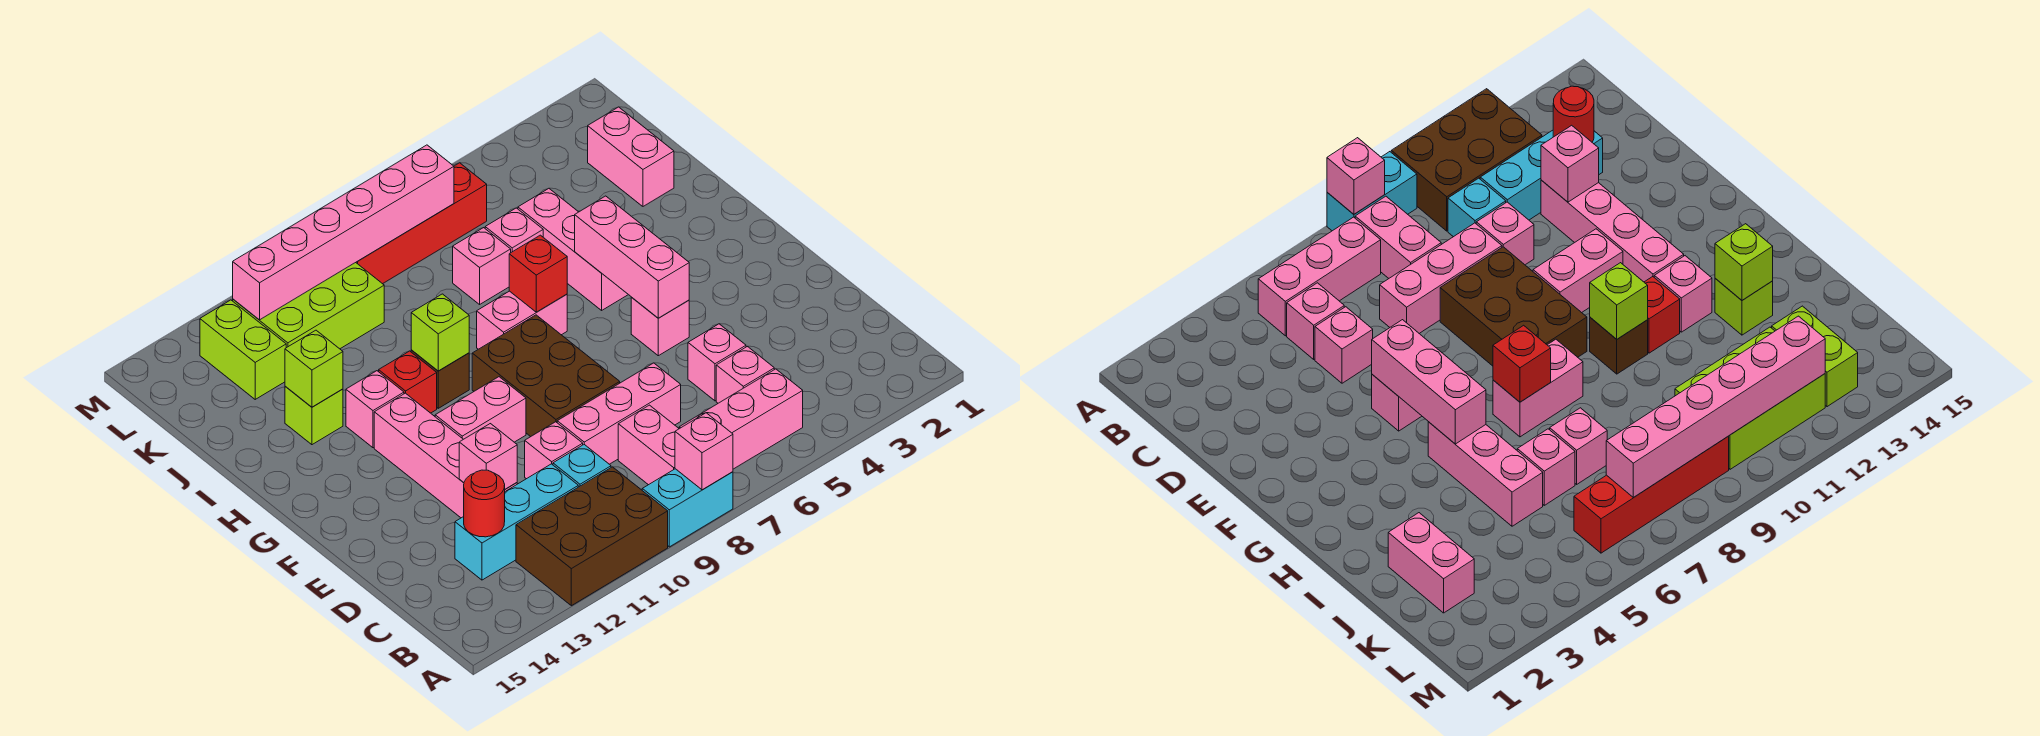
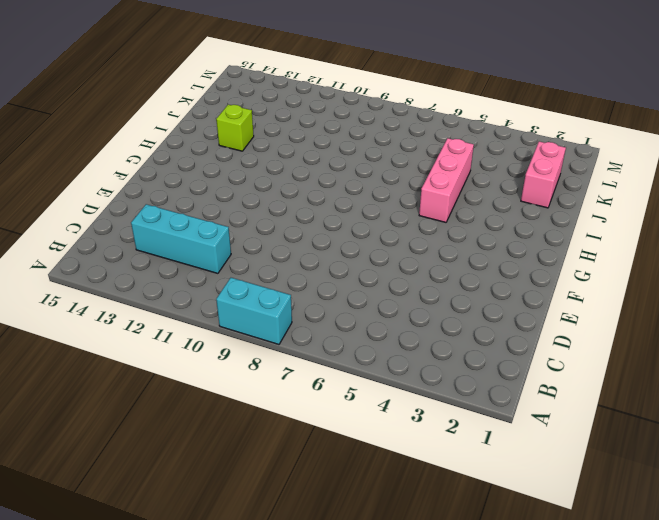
none -> brown 2x3 brick [516,467,668,606]
none -> pink 1x3 brick [679,369,803,469]
none -> pink 1x2 brick [618,405,679,485]
none -> pink 1x1 brick [716,346,774,403]

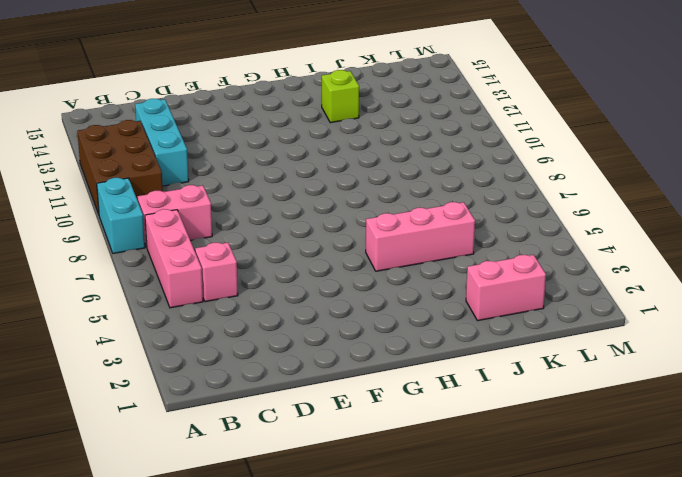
none -> cyan 1x1 brick [553,445,611,487]
none -> pink 1x1 brick [688,324,746,401]
none -> pink 1x3 brick [557,363,681,464]
none -> pink 1x1 brick [525,422,583,479]

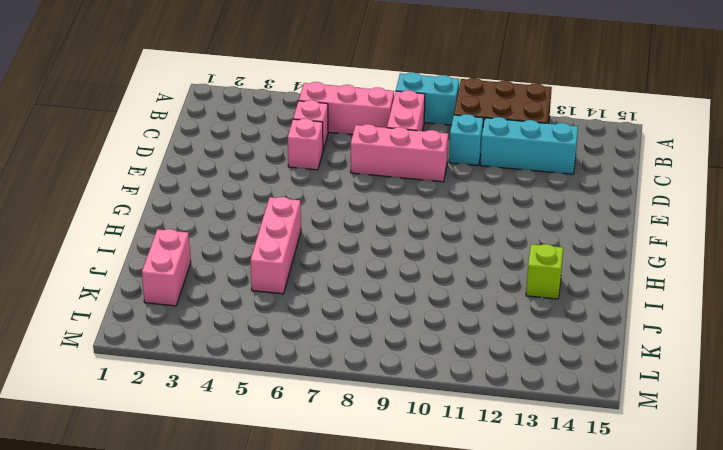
none -> pink 1x1 brick [525,422,583,479]
none -> pink 1x4 brick [374,393,517,518]
none -> brown 2x3 brick [472,315,620,437]
none -> pink 1x1 brick [631,297,689,356]

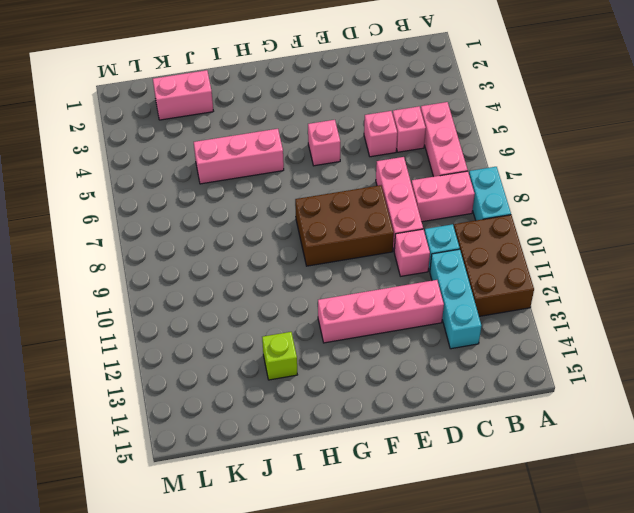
none -> pink 1x2 brick [435,377,526,442]
none -> pink 1x2 brick [477,291,567,349]
none -> brown 1x1 brick [411,350,469,408]
none -> red 1x1 brick [379,351,437,413]

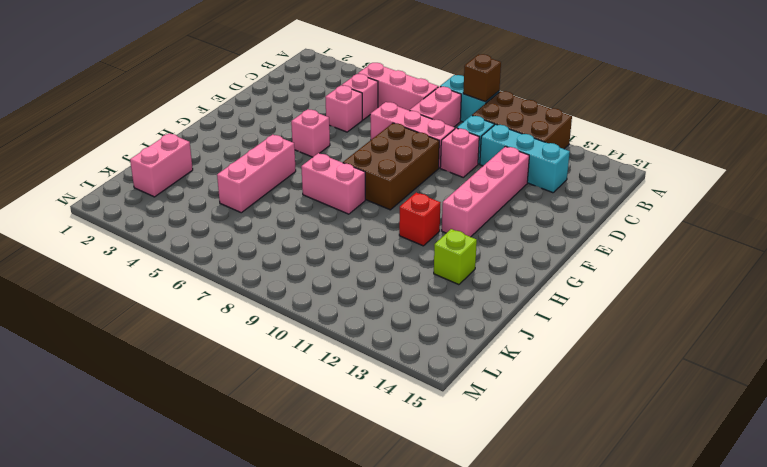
brown 1x1 brick [463,54,501,102] -> brown 1x1 brick moved to [411,350,469,408]
none -> pink 1x2 brick [435,377,526,442]
none -> pink 1x1 brick [346,371,404,448]
none -> pink 1x1 brick [485,208,543,252]
none -> pink 1x1 brick [453,228,511,304]

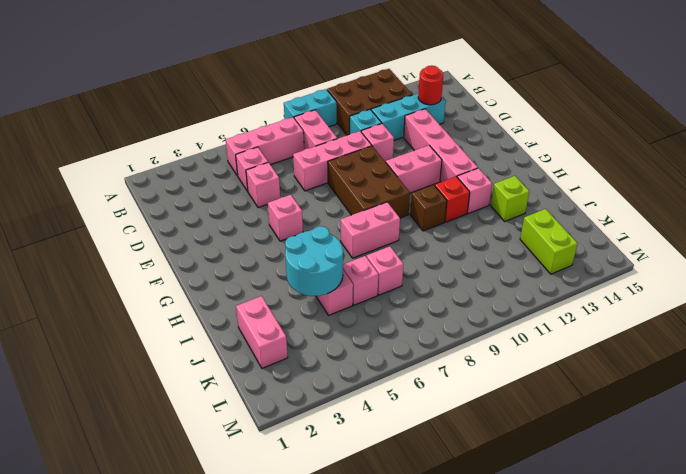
cyan 2x2 round brick [285,226,343,296] -> none
none -> lime 2x3 brick [233,263,384,349]
none -> red 1x4 brick [356,163,487,284]
none -> pink 1x1 brick [675,413,733,490]
none -> pink 1x1 brick [459,424,517,489]

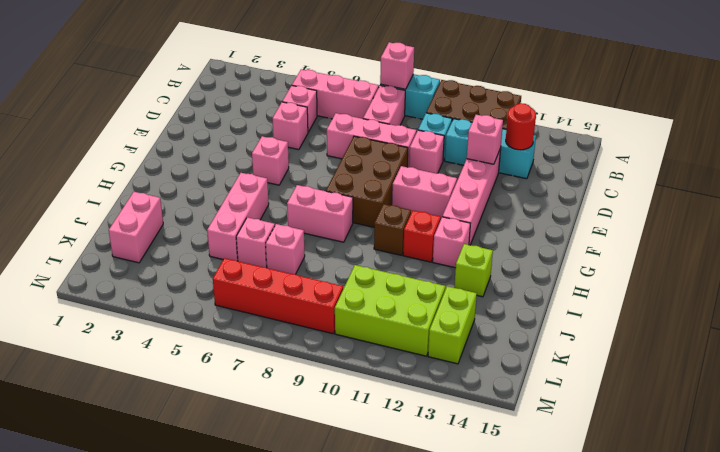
none -> pink 1x3 brick [575,196,689,318]
none -> red 1x1 brick [509,235,567,312]
none -> lime 1x1 brick [411,294,469,371]
none -> lime 1x1 brick [285,330,343,407]

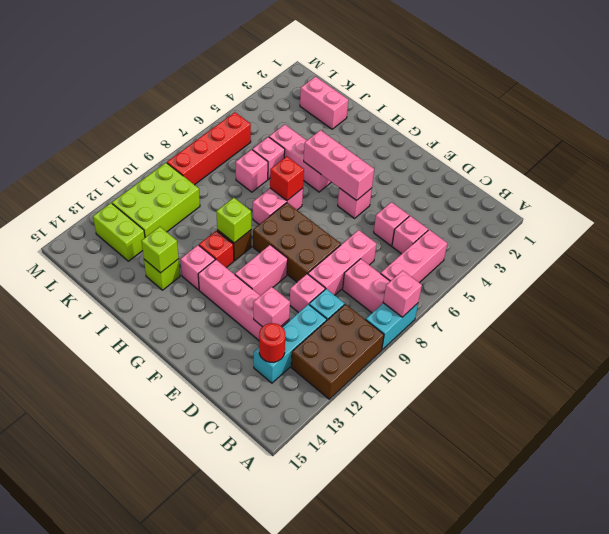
none -> pink 1x6 brick [233,145,454,320]

